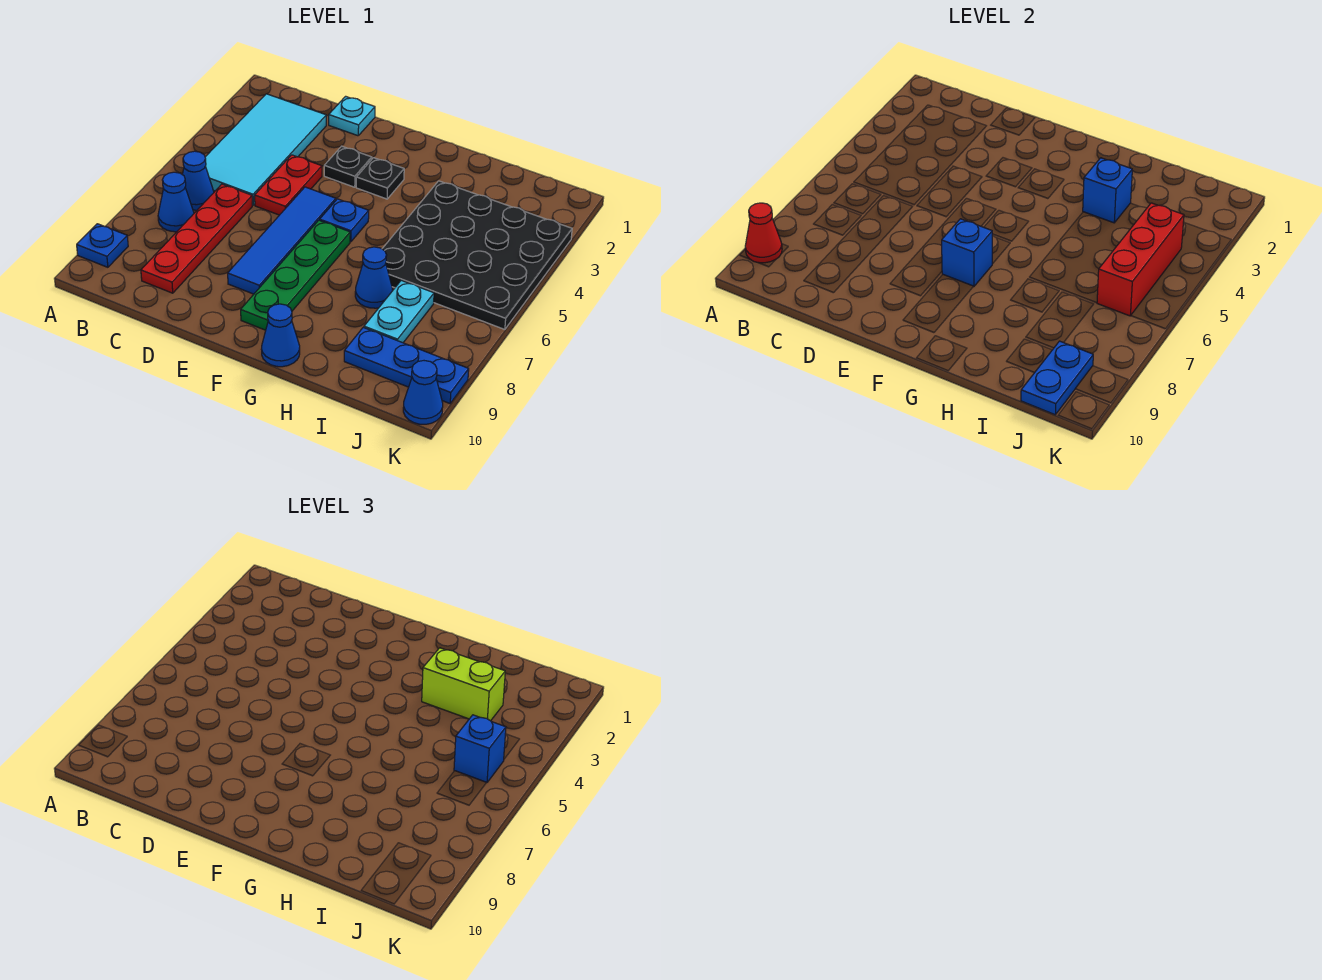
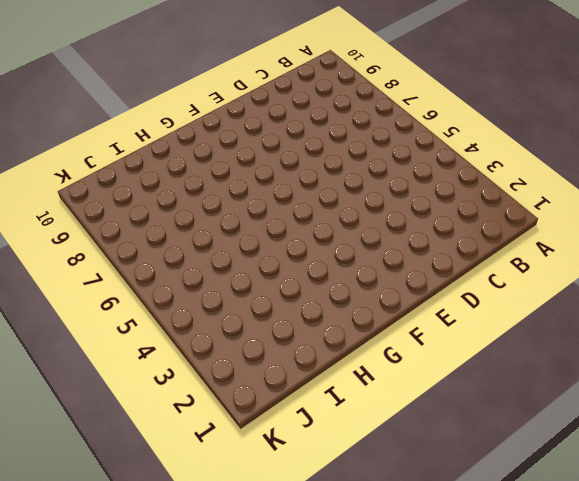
none -> blue 1x1 plate [77,224,128,267]
none -> cyan 2x4 tile [205,94,326,205]
none -> blue 1x1 cone [182,151,214,210]

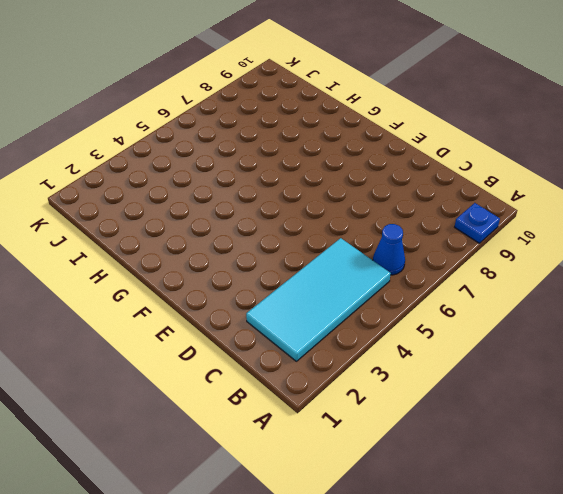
none -> blue 1x1 cone [158,172,194,232]
none -> red 1x4 plate [141,184,252,293]
none -> cyan 1x1 plate [329,96,375,136]

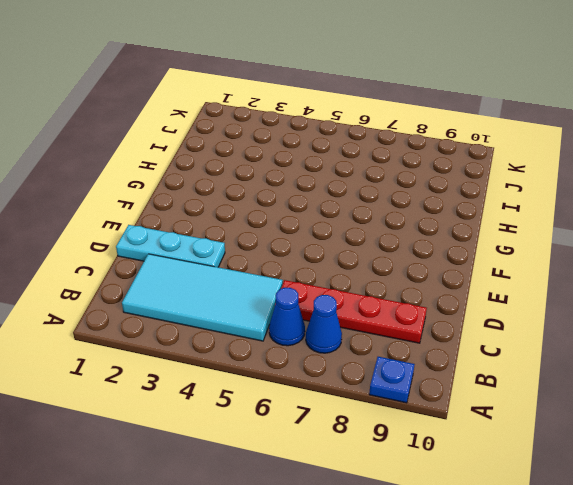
cyan 1x3 plate [116,225,225,267] -> cyan 1x1 plate [329,96,375,136]
none -> red 1x2 plate [255,155,322,215]
none -> black 1x1 plate [324,146,372,187]
none -> blue 1x4 tile [228,187,336,294]

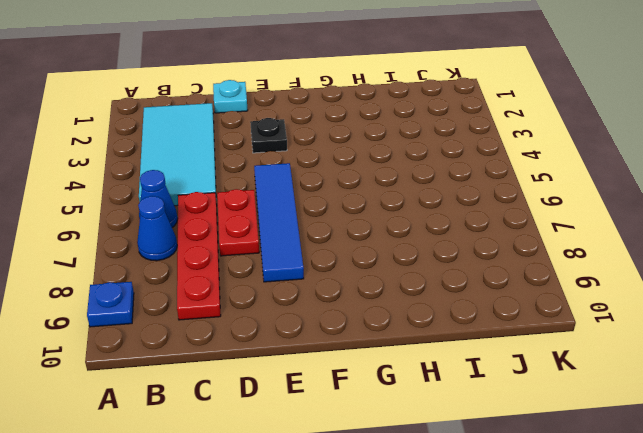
red 1x2 plate [217,189,259,256] -> red 1x2 plate moved to [255,155,322,215]
none -> black 1x1 plate [356,158,404,199]
none -> blue 1x1 plate [320,199,369,242]
none -> green 1x4 plate [241,220,350,330]

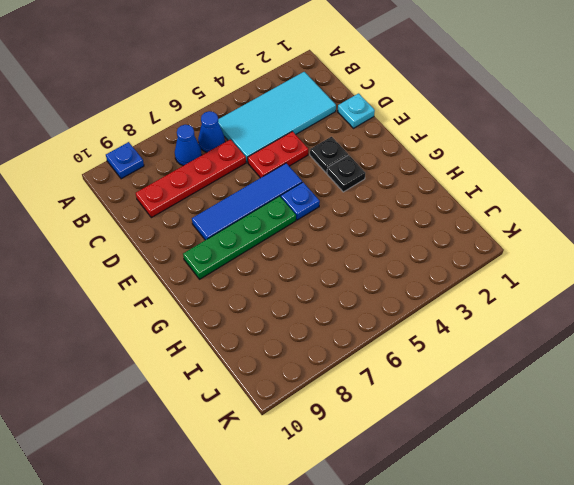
none -> blue 1x1 cone [262,304,300,367]
none -> black 4x4 plate [382,181,572,330]
none -> blue 1x1 cone [355,247,392,308]

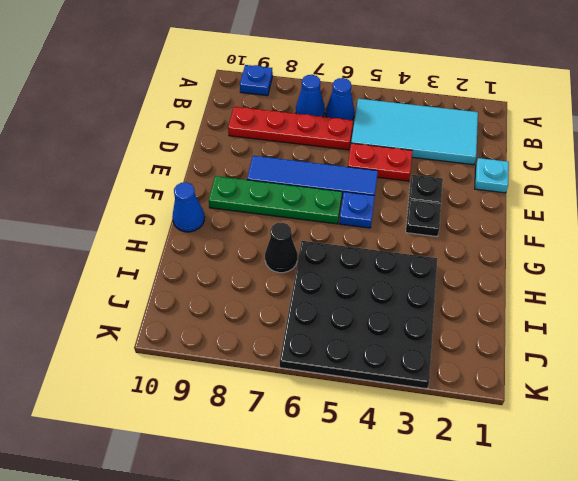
black 1x1 cone [265,223,297,273] -> blue 1x1 cone [355,247,392,308]
none -> cyan 1x2 plate [364,281,434,343]
none -> blue 1x3 plate [344,327,469,404]
none -> blue 1x1 cone [403,361,443,424]

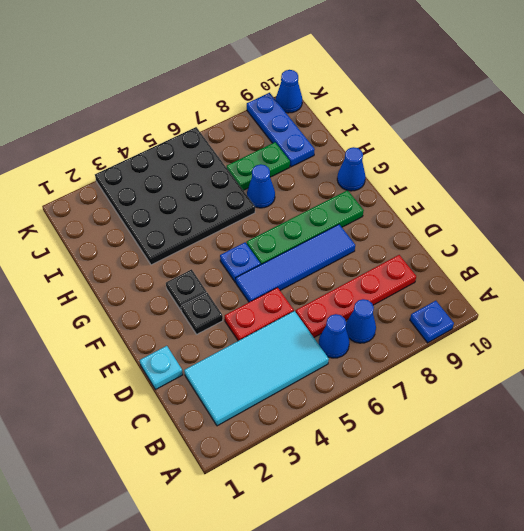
green 1x2 plate [227,142,290,190] -> cyan 1x2 plate [364,281,434,343]
none -> red 1x1 cone [745,203,782,263]
none -> blue 1x1 brick [942,219,992,286]
none -> blue 1x1 brick [1083,158,1132,223]

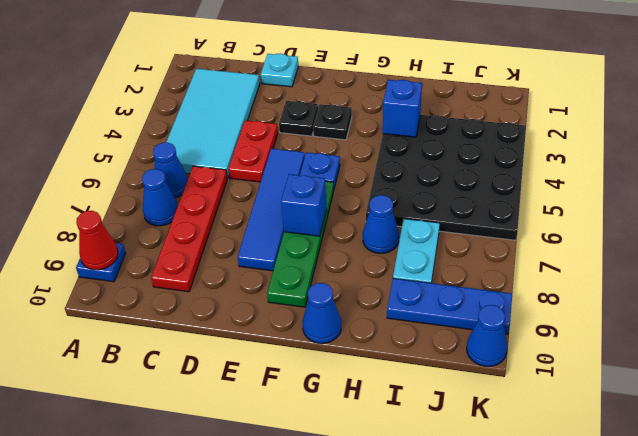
none -> red 1x3 brick [1097,203,1184,316]
none -> blue 1x2 plate [1021,341,1093,415]
none -> lime 1x2 brick [422,648,505,721]

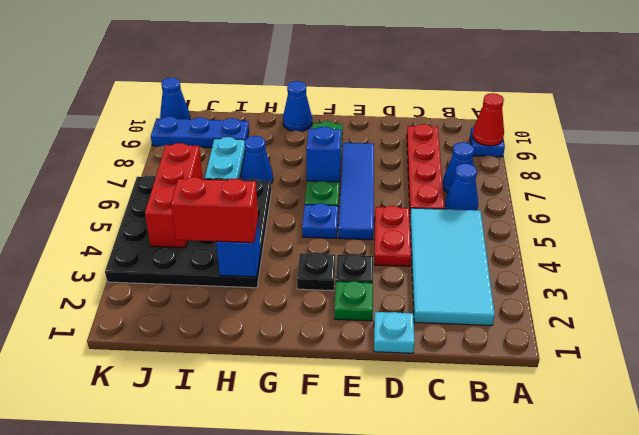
green 1x1 plate [334,281,373,321] -> none
red 1x2 brick [171,177,258,243] -> lime 1x2 brick [422,648,505,721]
none -> blue 1x2 plate [1021,341,1093,415]
none -> blue 1x1 brick [454,715,506,783]

